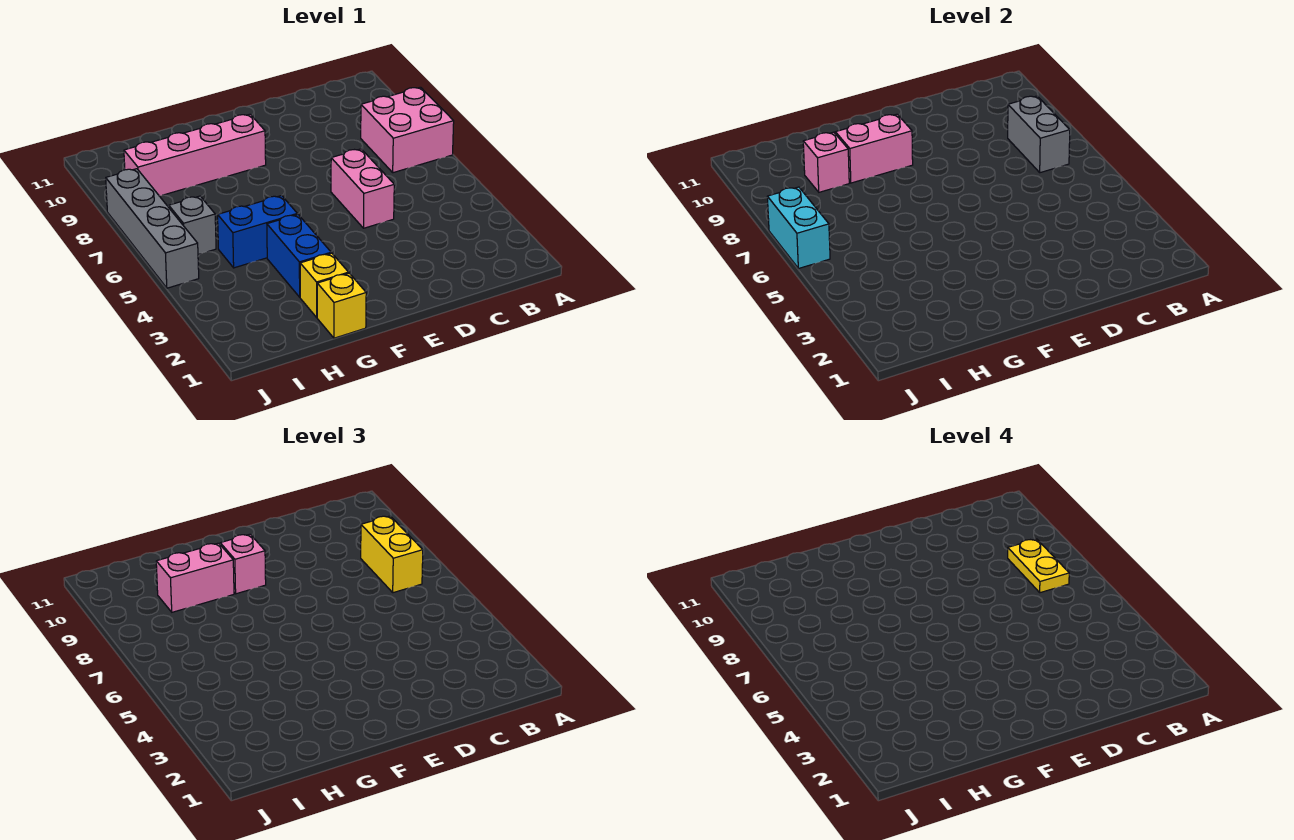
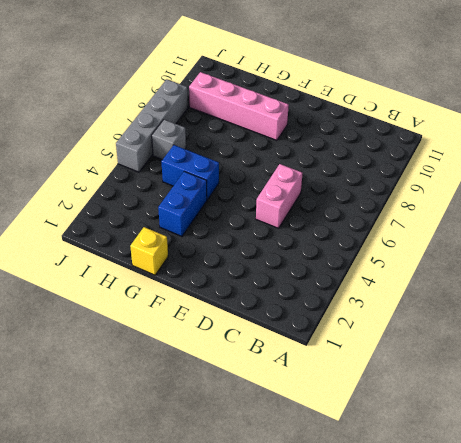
none -> pink 2x2 brick [361,87,454,173]
none -> yellow 1x1 brick [300,253,349,317]
none -> grey 1x2 brick [1008,96,1070,173]

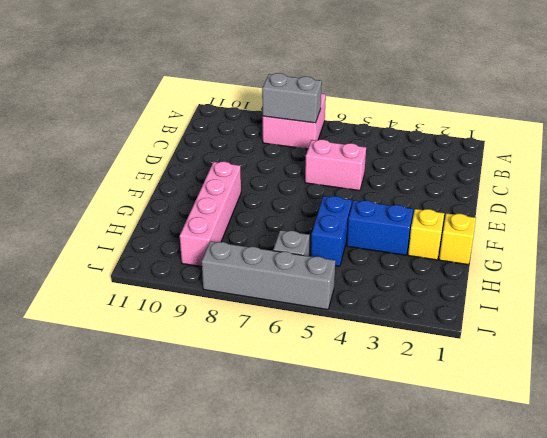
none -> pink 1x2 brick [835,114,913,183]
none -> pink 1x1 brick [803,132,849,192]
none -> cyan 1x2 brick [767,187,830,269]

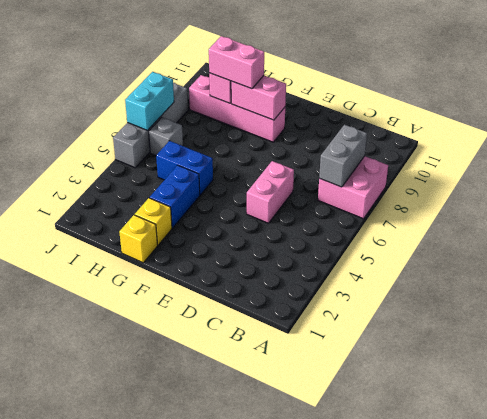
none -> yellow 1x2 brick [361,516,423,593]
none -> pink 1x1 brick [220,534,266,594]
none -> yellow 1x2 plate [1008,539,1069,593]

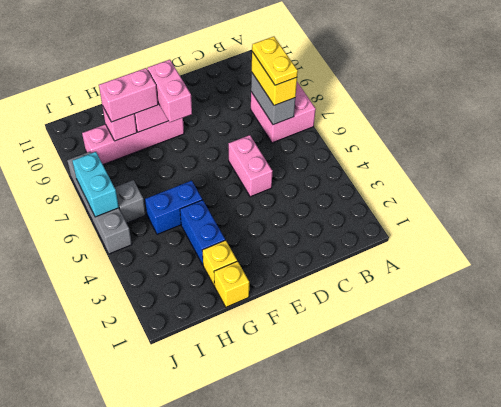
pink 1x2 brick [147,60,192,122] -> pink 1x1 brick [220,534,266,594]

